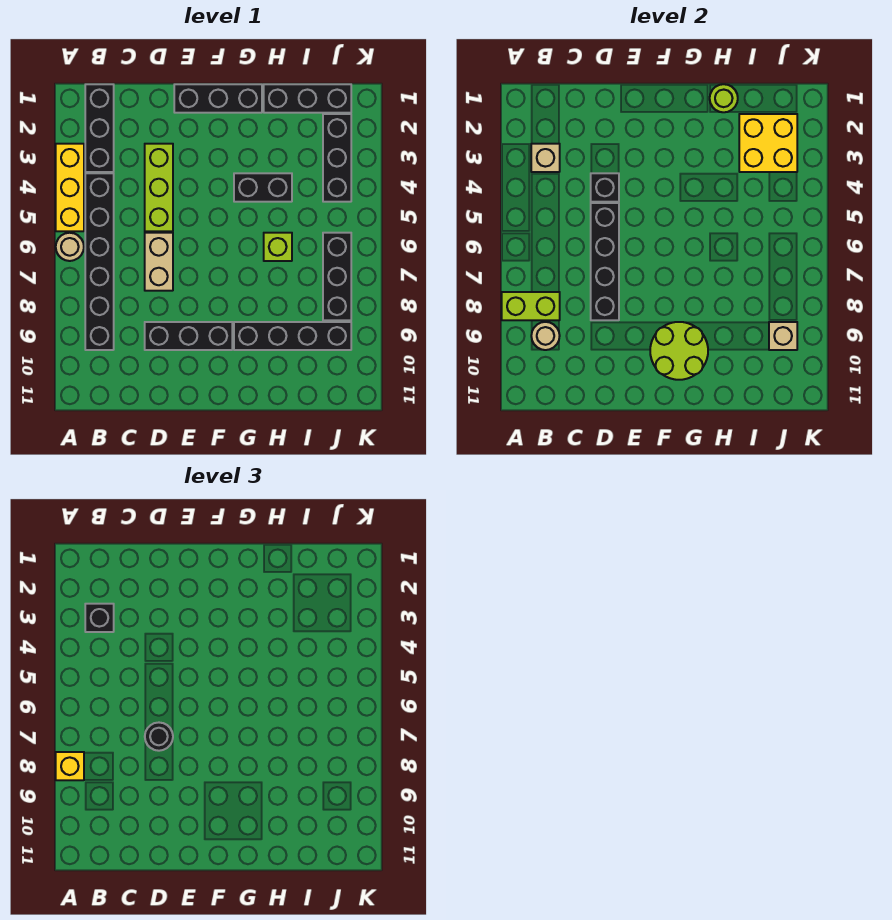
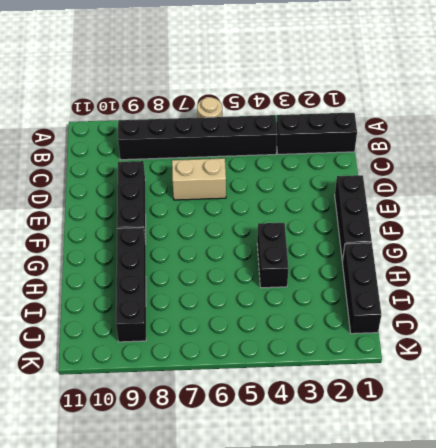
none -> yellow 1x3 brick [56,144,84,231]
none -> lime 1x3 brick [145,144,173,231]
none -> lime 1x1 brick [264,233,292,261]

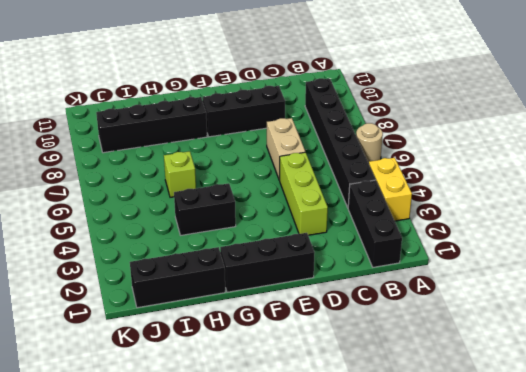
yellow 1x2 brick [369,158,412,221] -> yellow 1x3 brick [56,144,84,231]
none -> black 1x3 brick [323,114,351,202]
none -> black 1x3 brick [323,233,351,320]
none -> lime 1x2 brick [502,292,560,320]

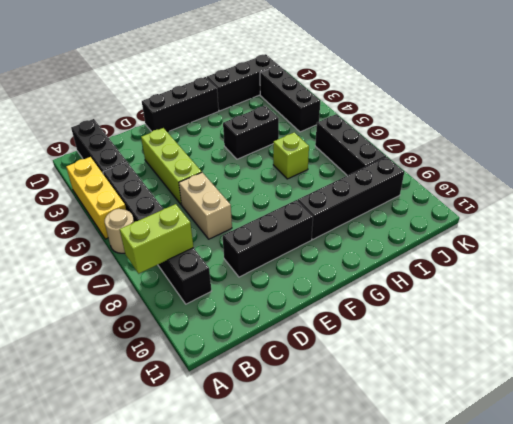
none -> tan 1x1 brick [531,144,560,172]
none -> tan 1x1 round brick [531,322,560,350]
none -> black 1x1 brick [591,173,619,202]

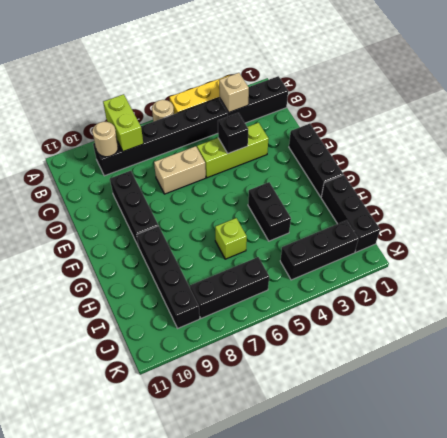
none -> black 1x4 brick [591,203,619,320]
none -> lime 2x2 round brick [650,322,708,380]
none -> lime 1x1 round brick [710,84,738,112]

